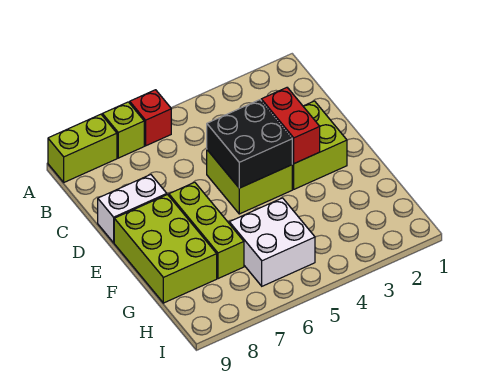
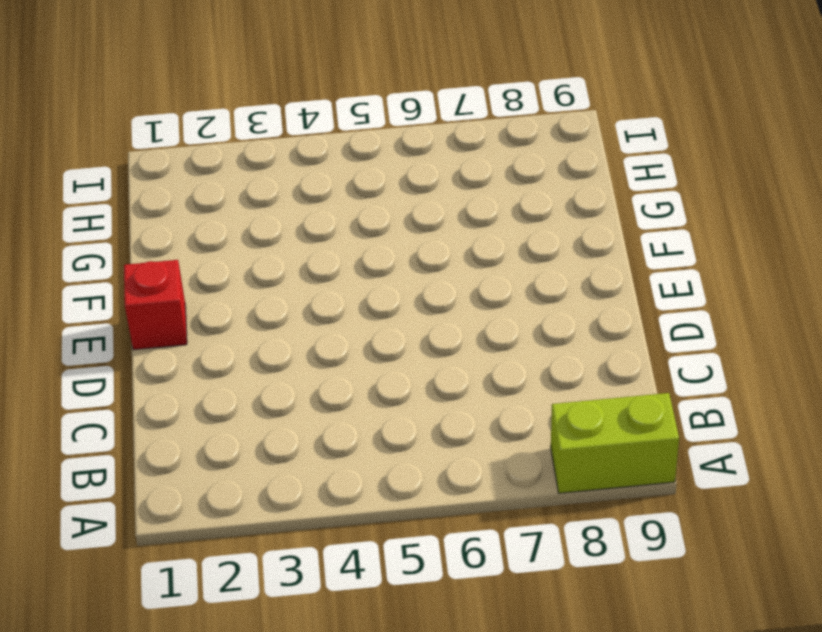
red 1x1 brick [124,260,187,350] -> red 1x1 brick moved to [130,90,171,146]
none -> lime 1x1 brick [102,102,144,158]
none -> lime 2x2 brick [292,101,347,189]

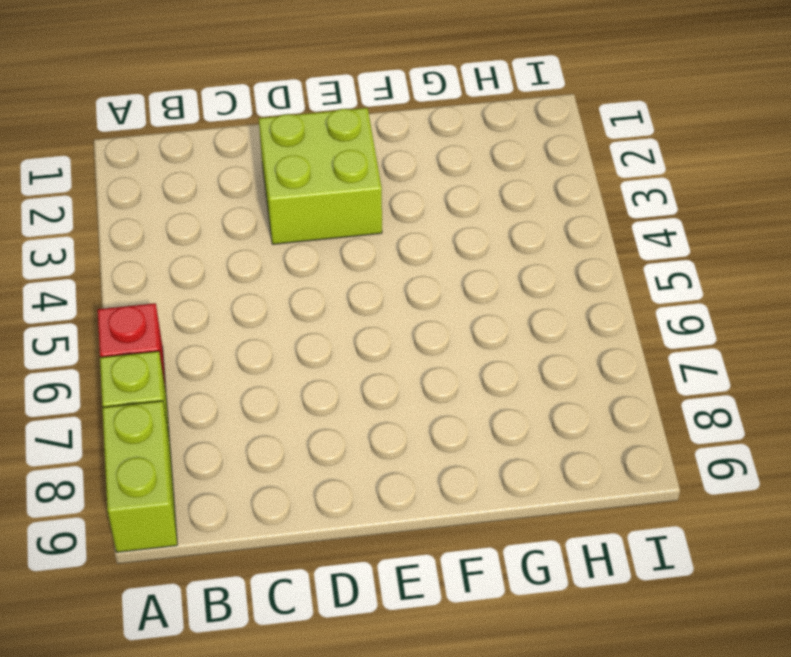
none -> lime 2x2 brick [207,150,292,214]
none -> white 1x2 brick [98,175,167,243]

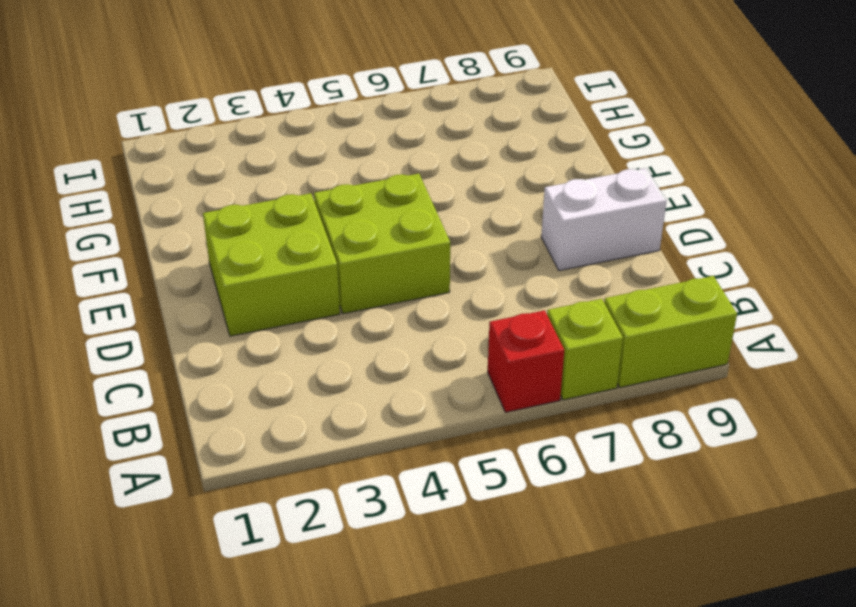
none -> lime 1x3 brick [169,182,244,279]
none -> lime 2x3 brick [114,195,217,303]

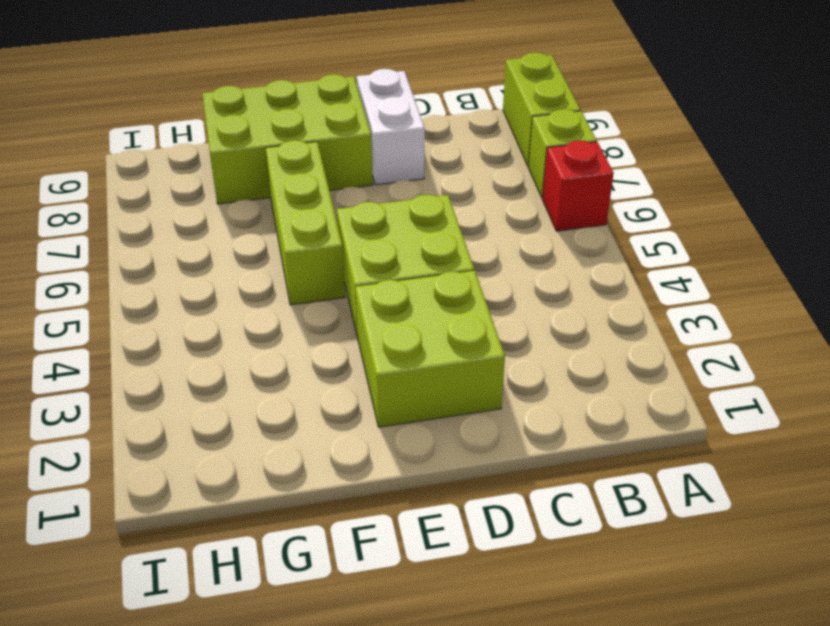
lime 1x3 brick [266,140,345,305] -> lime 1x3 brick turned to [169,182,244,279]
none -> white 2x2 brick [229,198,315,286]
none -> red 1x2 brick [261,88,320,164]

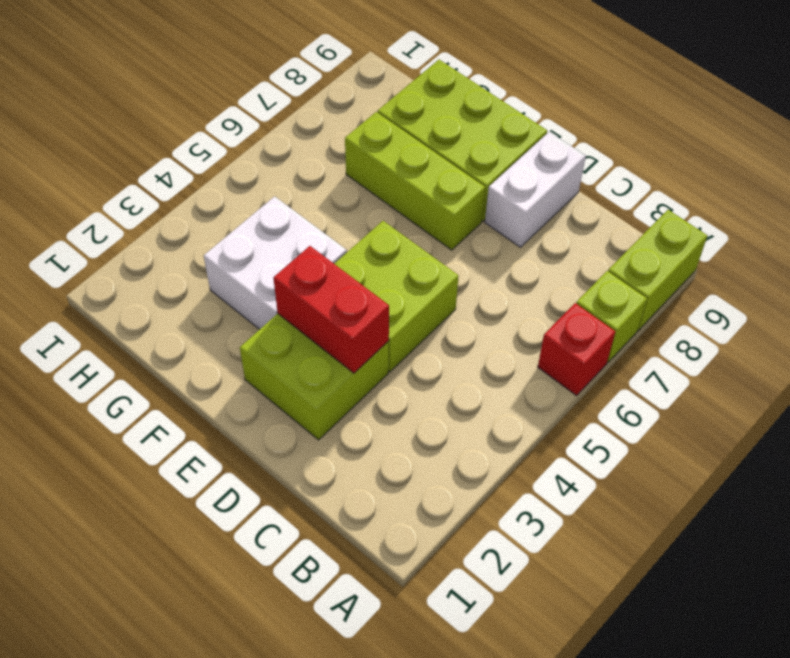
white 2x2 brick [204,196,347,329] -> white 2x2 brick moved to [229,198,315,286]
none -> black 2x2 brick [207,100,292,188]

